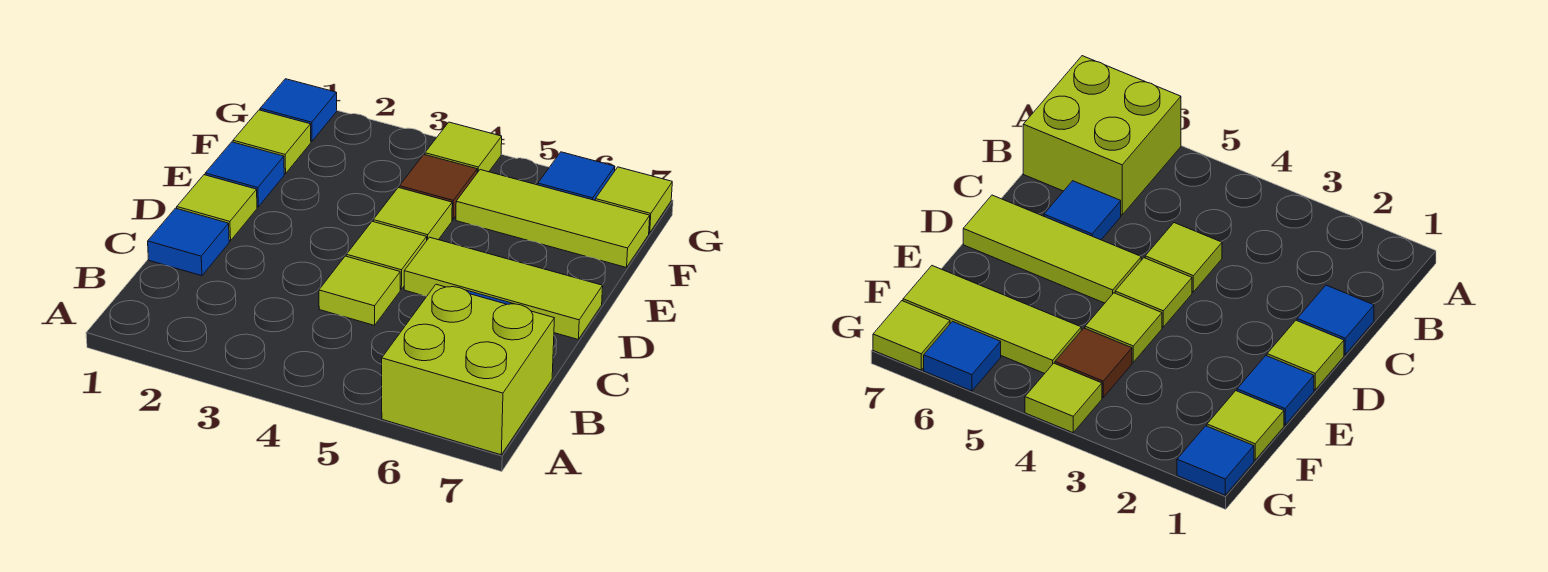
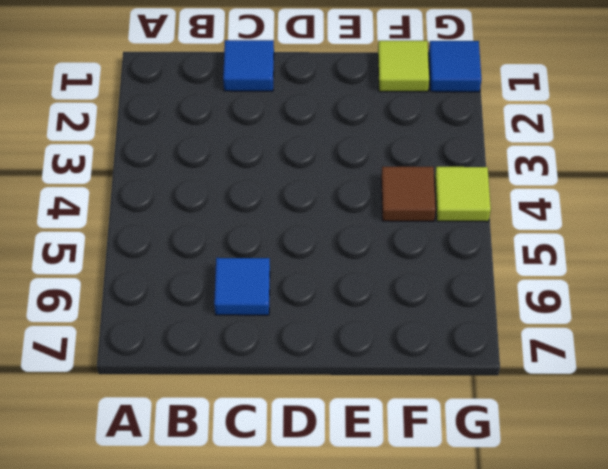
none -> lime 2x2 brick [382,284,554,455]
none -> lime 1x1 tile [319,256,400,325]
none -> lime 1x1 tile [177,175,257,241]

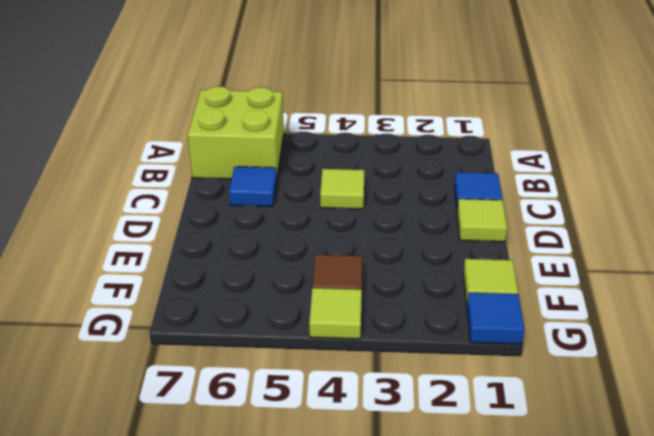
none -> lime 1x1 tile [346,221,427,289]
none -> lime 1x3 tile [404,237,603,339]
none -> blue 1x1 tile [205,142,284,207]

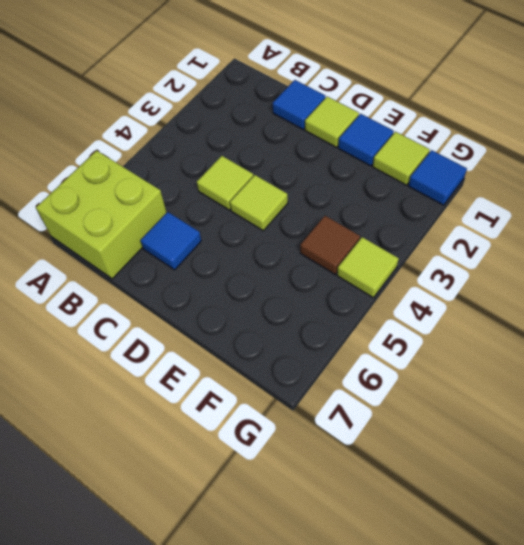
none -> lime 1x3 tile [404,237,603,339]
none -> lime 1x1 tile [373,187,452,240]
none -> lime 1x3 tile [456,170,650,268]

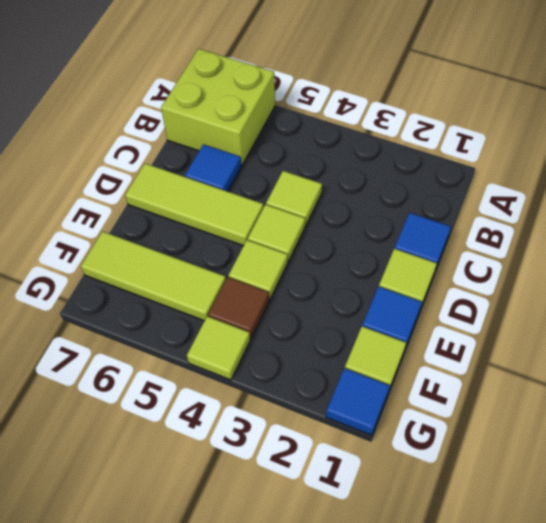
none -> blue 1x1 tile [538,152,615,200]
none -> lime 1x1 tile [595,167,672,233]

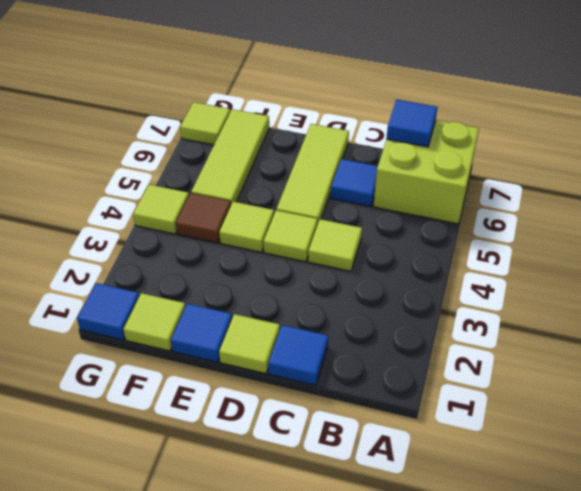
blue 1x1 tile [386,100,437,147] -> blue 1x1 tile moved to [538,152,615,200]

